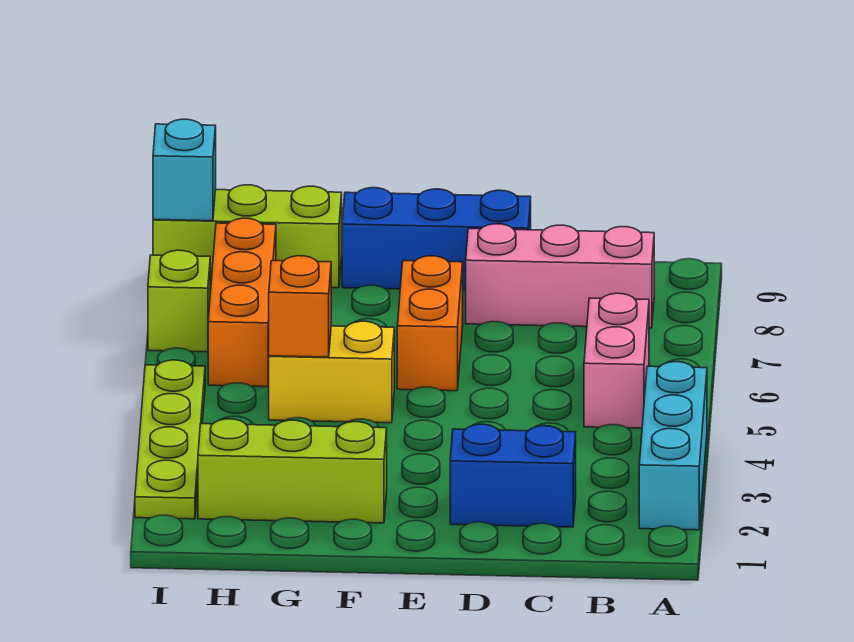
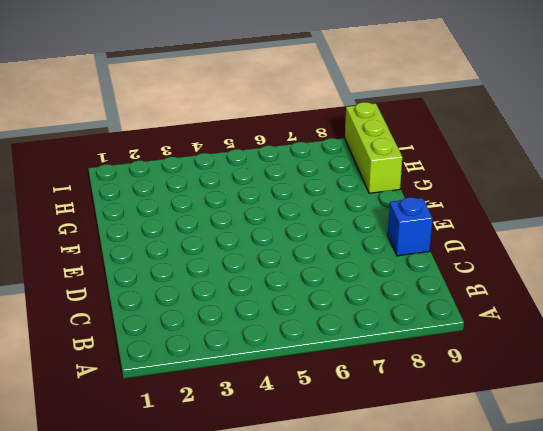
blue 1x1 brick [388,197,433,256] -> blue 1x3 brick [342,188,531,290]
none -> cyan 1x3 brick [639,362,707,530]
none -> pink 1x2 brick [584,293,649,428]
none -> pink 1x3 brick [466,224,654,328]

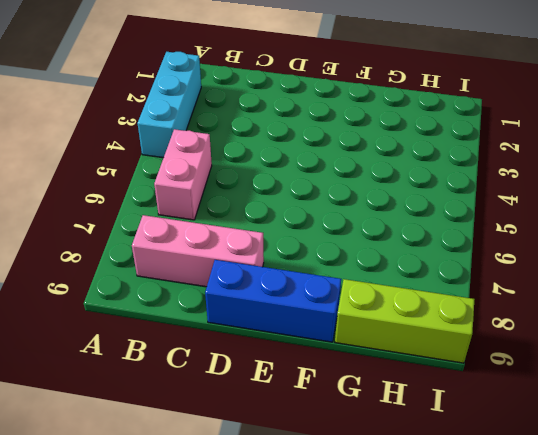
none -> blue 1x2 brick [450,424,576,527]
none -> orange 1x2 brick [397,256,463,391]
none -> lime 1x3 brick [198,419,387,523]

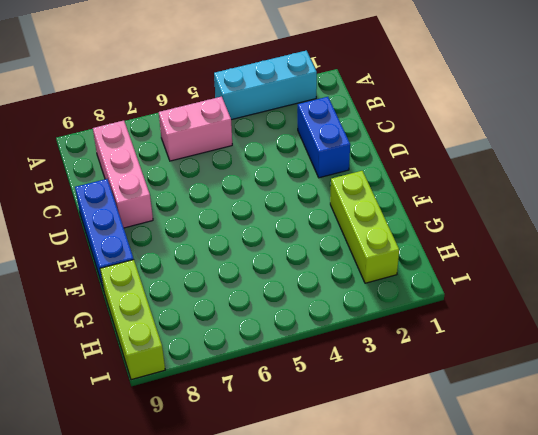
none -> orange 1x2 brick [397,256,463,391]
none -> yellow 1x2 brick [268,321,394,423]
none -> orange 1x3 brick [208,218,276,387]

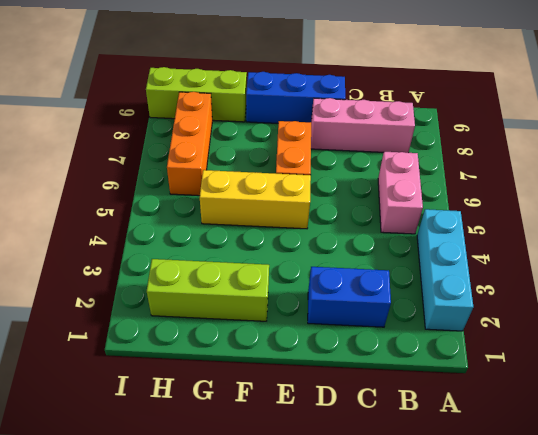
yellow 1x3 brick [200,170,311,229] -> yellow 1x2 brick [268,321,394,423]
none -> lime 1x4 plate [135,360,205,519]
none -> lime 1x1 brick [148,250,210,352]
none -> orange 1x1 brick [269,256,331,357]

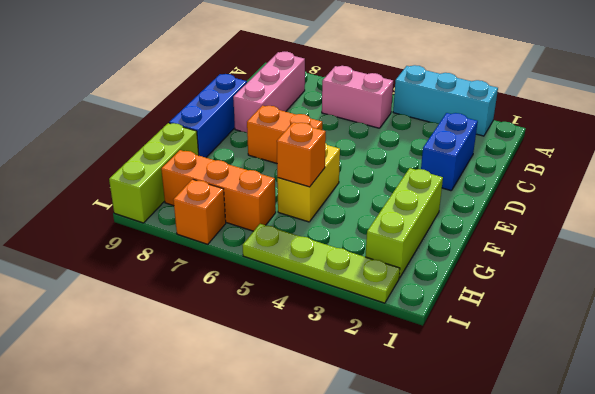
orange 1x1 brick [173,179,226,244] -> lime 1x1 brick [148,250,210,352]
none -> cyan 1x1 brick [153,119,216,221]

